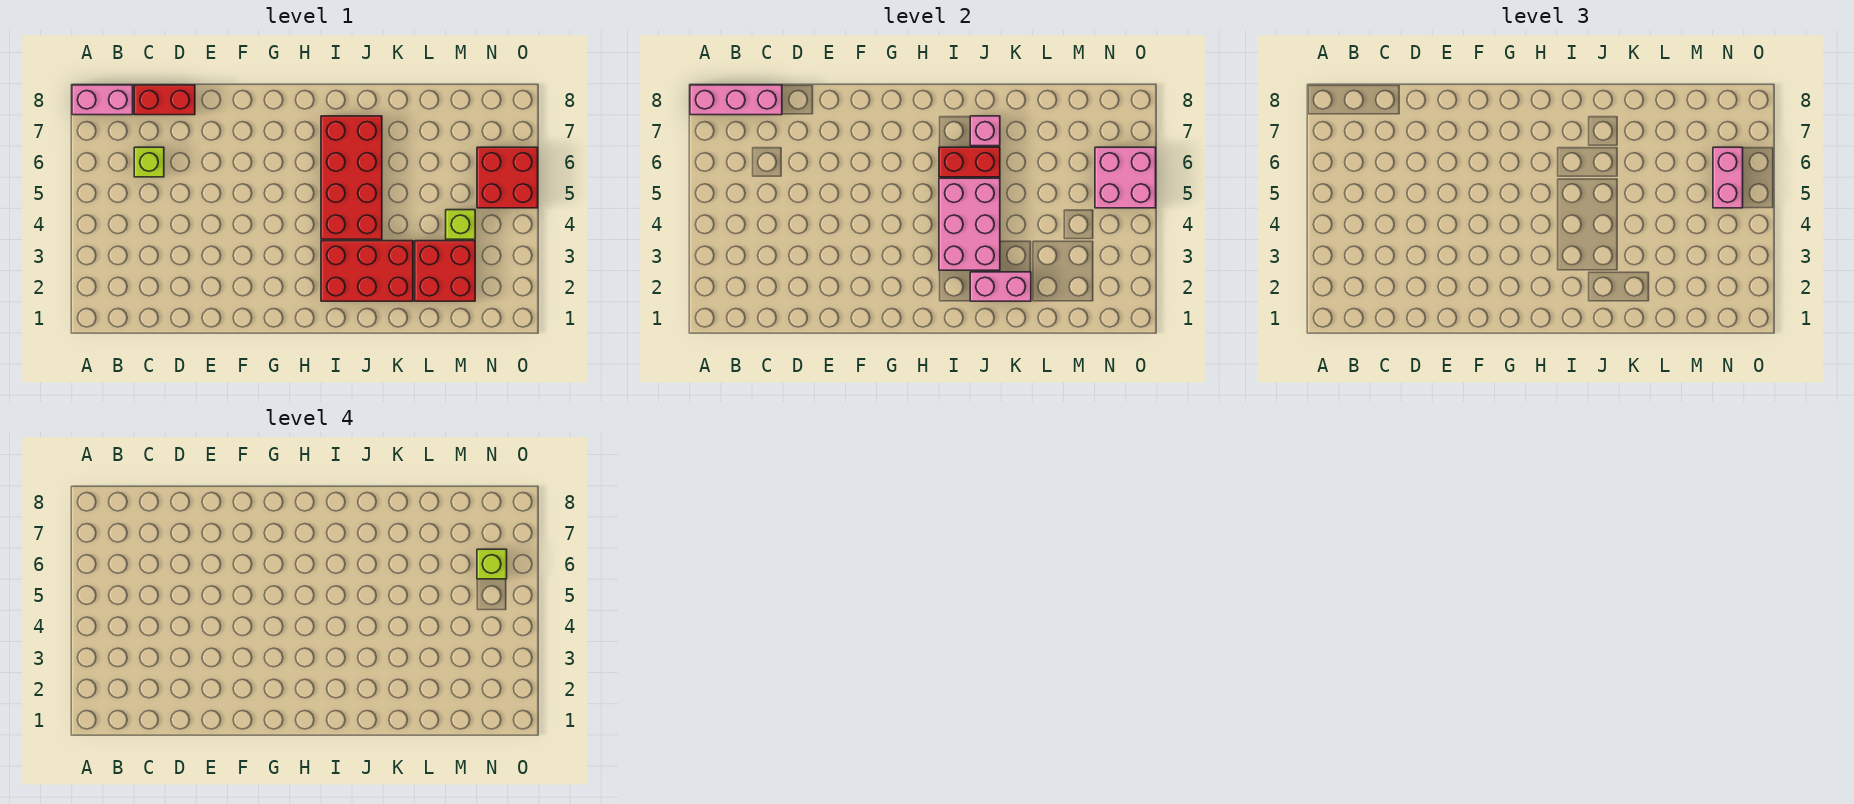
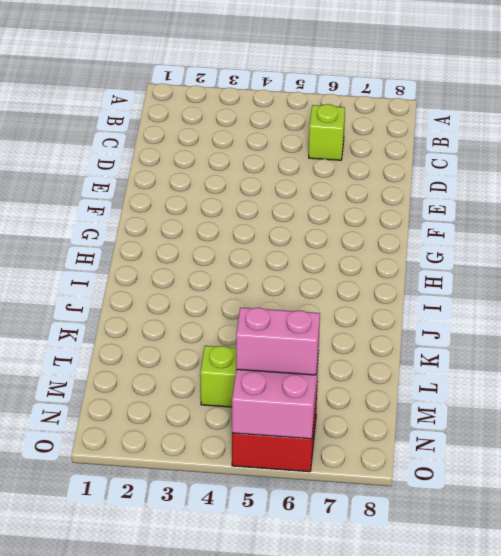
none -> pink 1x2 brick [72,85,133,115]
none -> red 1x2 brick [134,85,195,115]
none -> red 2x3 brick [321,241,413,301]

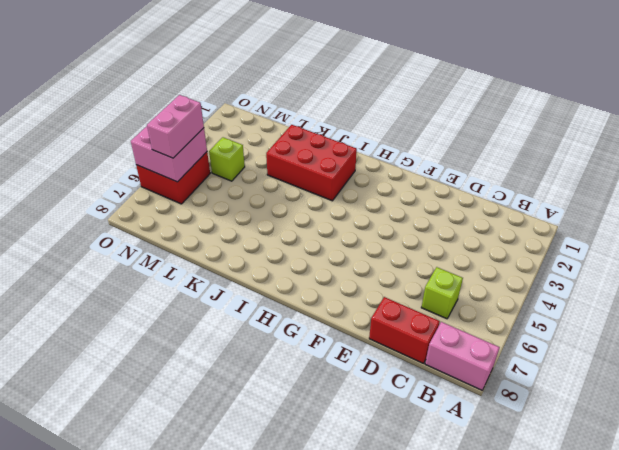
none -> red 2x4 brick [321,116,382,239]
none -> red 2x2 brick [415,241,475,301]
none -> pink 1x3 brick [690,85,782,115]

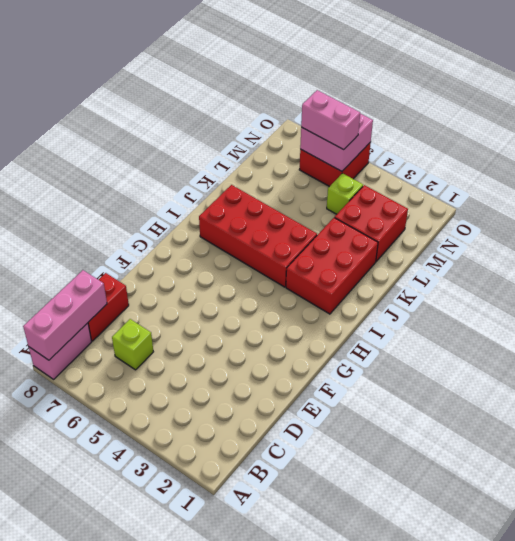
none -> pink 2x3 brick [939,178,1000,270]
none -> red 1x2 brick [939,147,1000,177]
none -> pink 1x2 brick [970,272,1031,301]

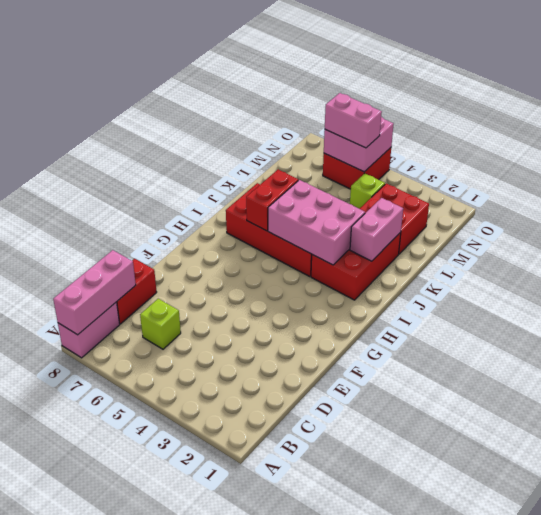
none -> pink 1x1 brick [970,116,1000,146]
none -> lime 1x1 brick [477,549,507,579]

